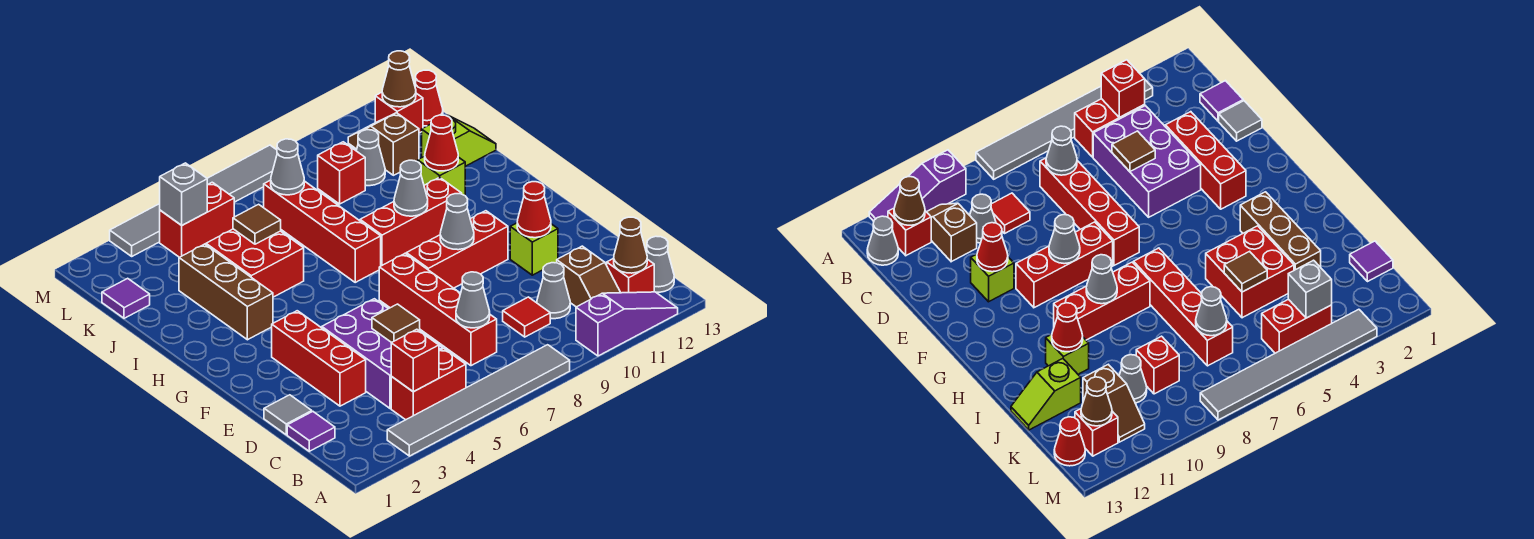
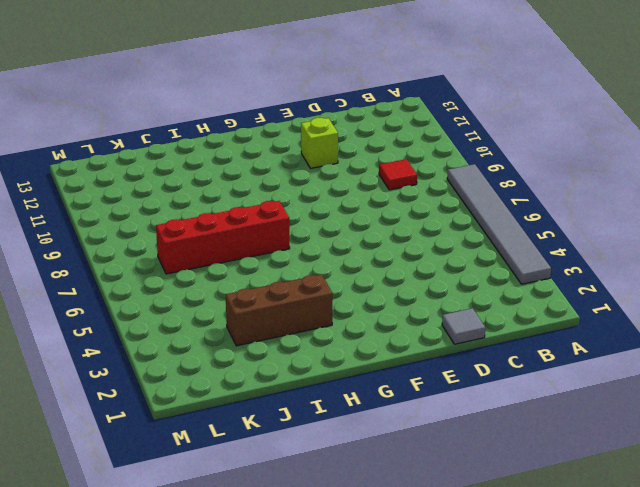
none -> purple 1x3 slope [576,292,678,356]
none -> red 1x2 brick [391,349,466,420]
none -> brown 1x2 slope [557,246,621,307]
none -> red 1x1 brick [607,258,654,293]

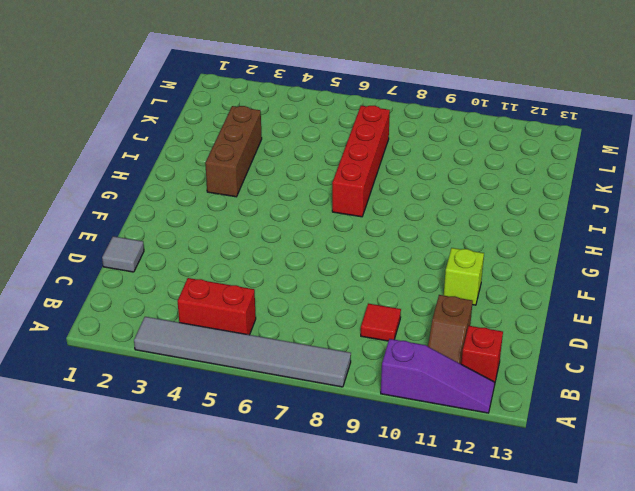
none -> grey 1x1 cone [647,236,674,292]
none -> purple 1x1 tile [287,412,335,451]
none -> purple 2x3 brick [322,299,443,409]
none -> red 1x4 brick [379,254,497,366]

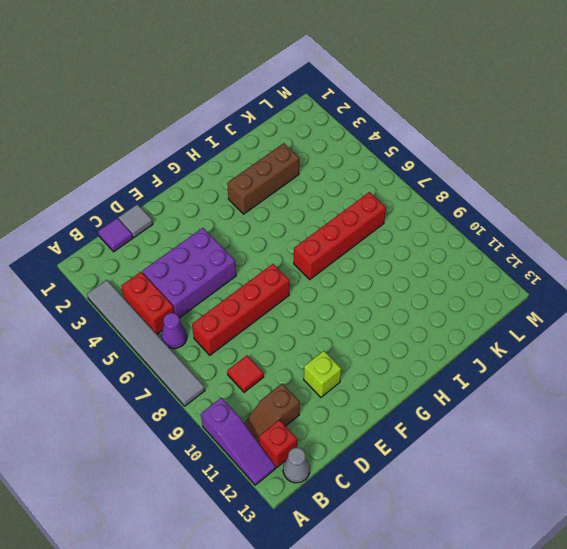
purple 1x1 cone [161,313,187,349] -> none
none -> grey 1x1 cone [537,263,570,319]
none -> red 1x3 brick [272,311,366,406]
none -> red 1x3 brick [406,211,508,288]
none -> red 1x3 brick [360,177,462,266]

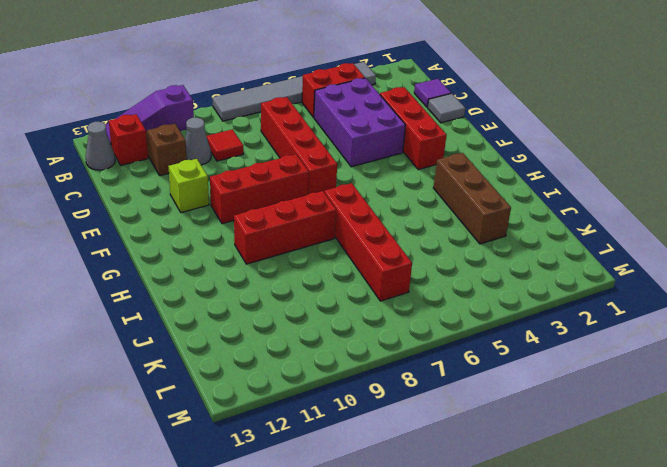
none -> red 2x2 brick [206,229,304,297]
none -> lime 1x1 brick [418,156,465,195]
none -> lime 1x2 slope [422,115,496,166]
none -> purple 1x1 tile [102,278,150,318]

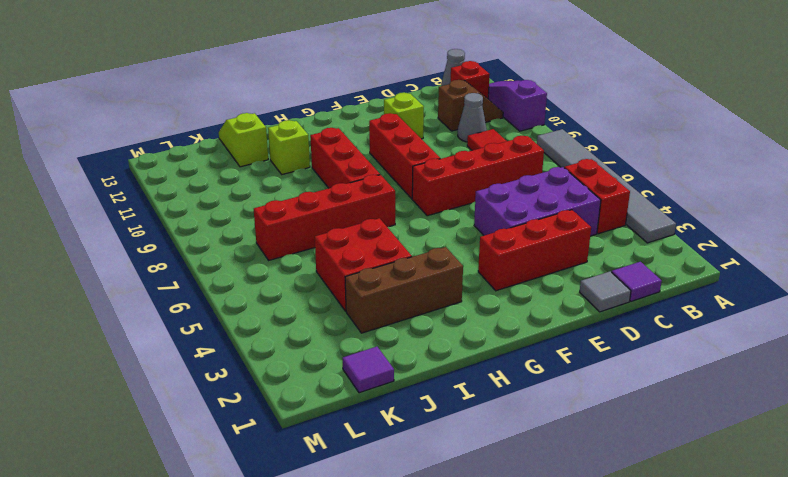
none -> red 1x1 brick [318,142,365,204]
none -> grey 1x1 cone [356,130,385,186]
none -> brown 1x2 slope [348,113,419,175]
none -> red 1x2 brick [160,182,234,257]

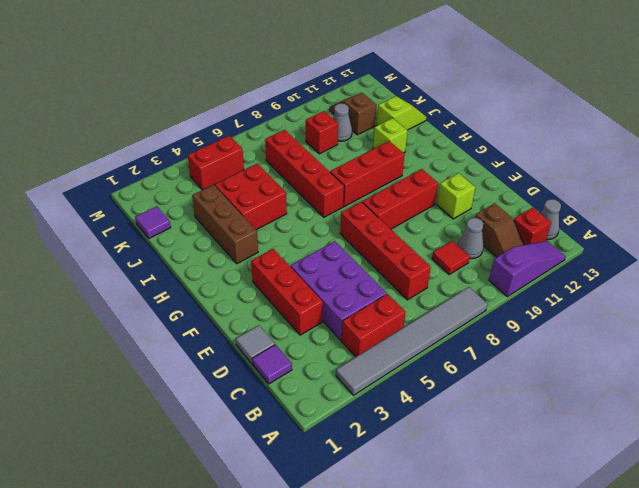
none -> red 1x1 brick [375,92,423,133]
none -> red 1x1 cone [415,70,443,126]
none -> grey 1x6 tile [110,145,277,256]
none -> red 1x1 brick [391,329,439,392]

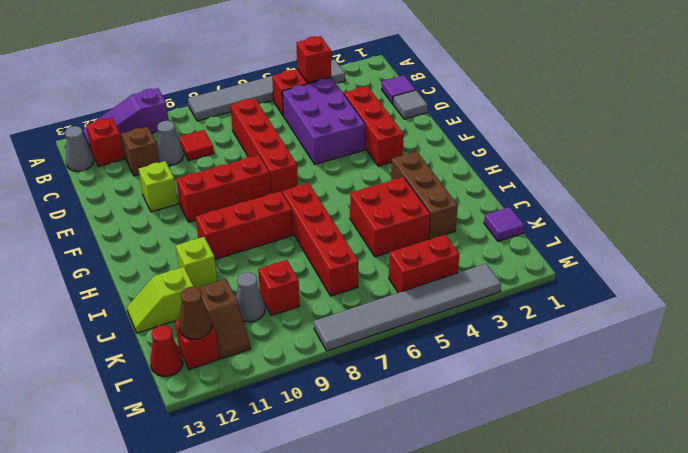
none -> brown 1x1 cone [614,217,647,273]
none -> grey 1x1 cone [456,272,490,328]
none -> brown 1x1 tile [372,304,420,343]
none -> red 1x1 cone [517,182,551,238]

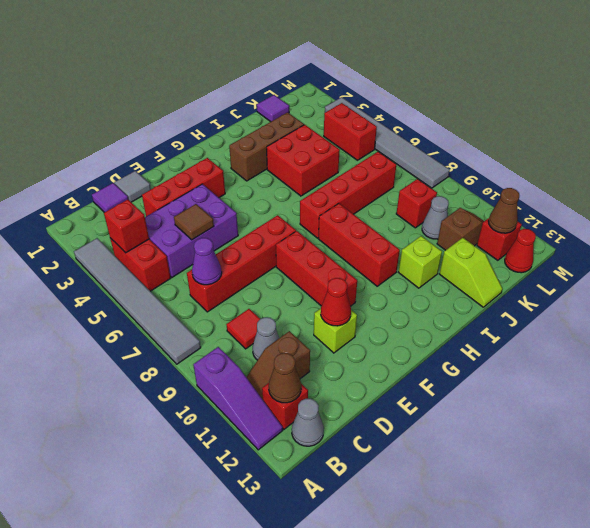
purple 1x1 cone [192,238,222,285] -> grey 1x1 cone [456,272,490,328]
none -> grey 1x1 cone [440,194,474,250]
none -> grey 1x1 cone [394,160,428,216]
none -> red 1x1 cone [425,115,458,171]
none -> brown 1x1 tile [233,204,281,244]

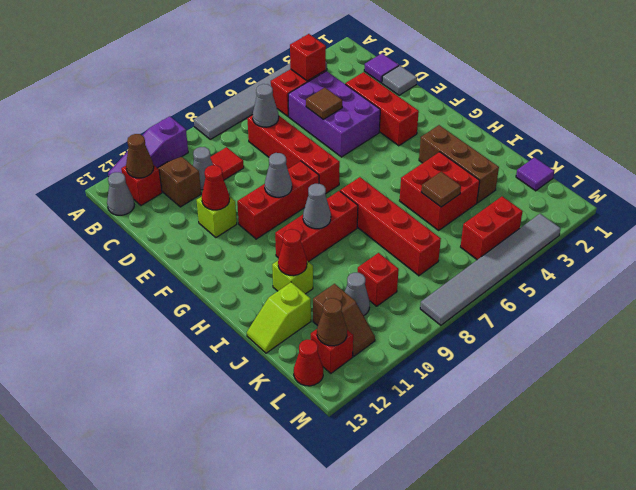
none -> grey 1x1 cone [271,139,304,195]
none -> grey 1x1 brick [160,163,207,225]

